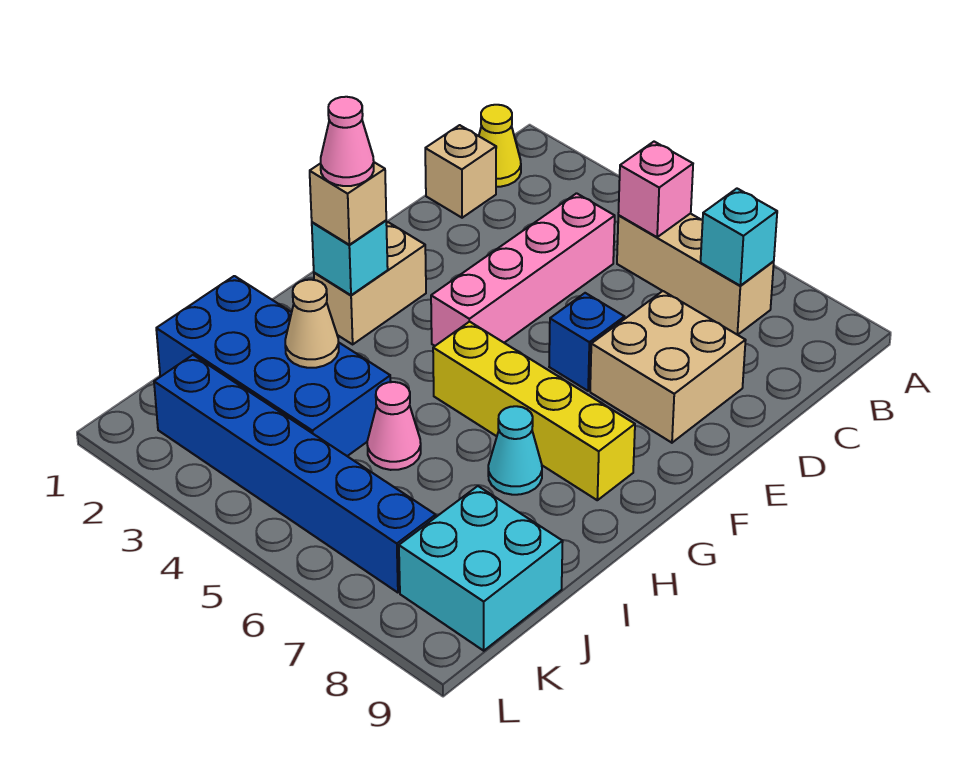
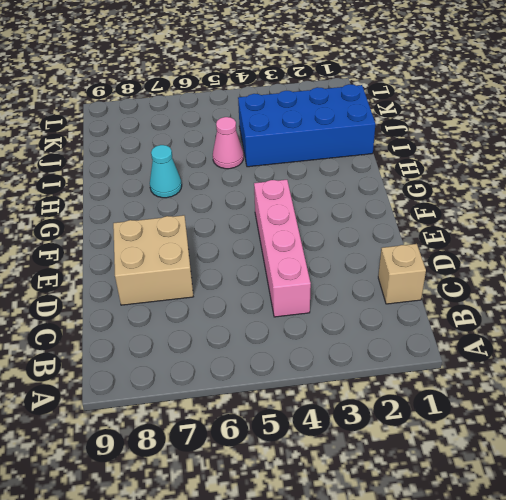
none -> yellow 1x1 cone [479,105,521,187]
none -> tan 1x3 brick [617,214,774,335]
none -> blue 1x1 brick [549,293,625,391]

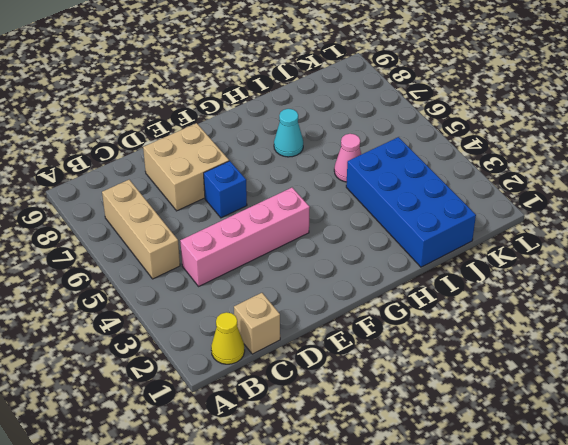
none -> tan 1x2 brick [314,222,426,344]
none -> yellow 1x4 brick [433,322,635,500]
none -> cyan 2x2 brick [399,486,563,651]

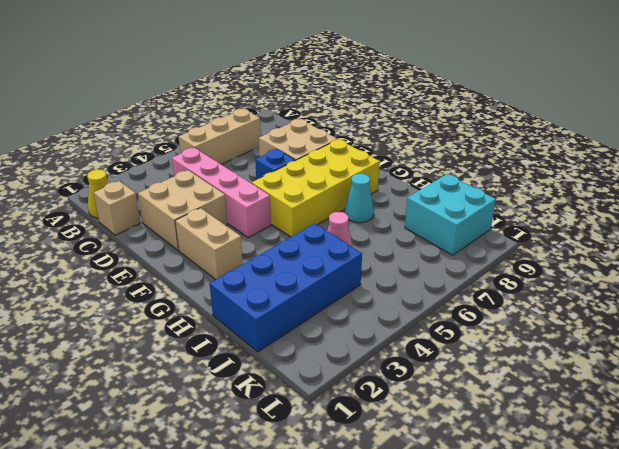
tan 2x2 brick [138,170,227,250] -> none
yellow 2x4 brick [252,139,380,237] -> yellow 1x4 brick [433,322,635,500]
none -> blue 1x6 brick [154,355,436,593]
none -> pink 1x1 brick [618,142,693,237]
none -> cyan 1x1 brick [701,189,777,286]

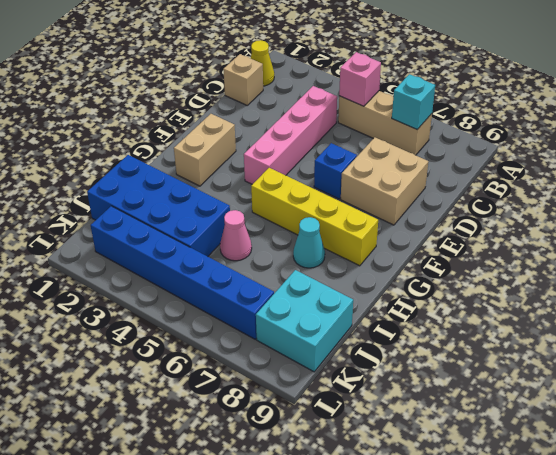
none -> cyan 1x1 brick [312,221,388,295]
none -> tan 1x1 cone [285,280,339,368]
none -> tan 1x1 brick [310,162,386,245]

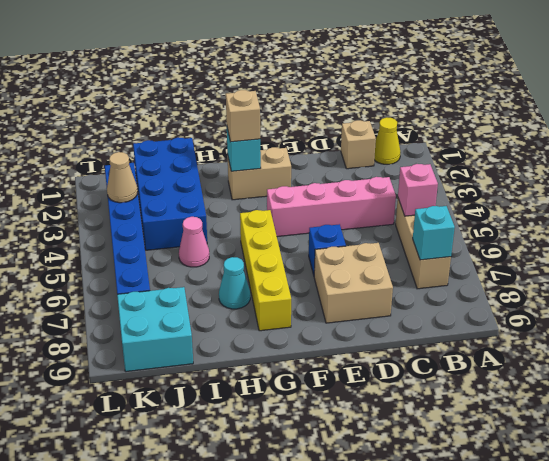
tan 1x1 cone [107,152,138,203] -> tan 1x1 cone moved to [285,280,339,368]
none -> pink 1x1 cone [321,97,374,186]

